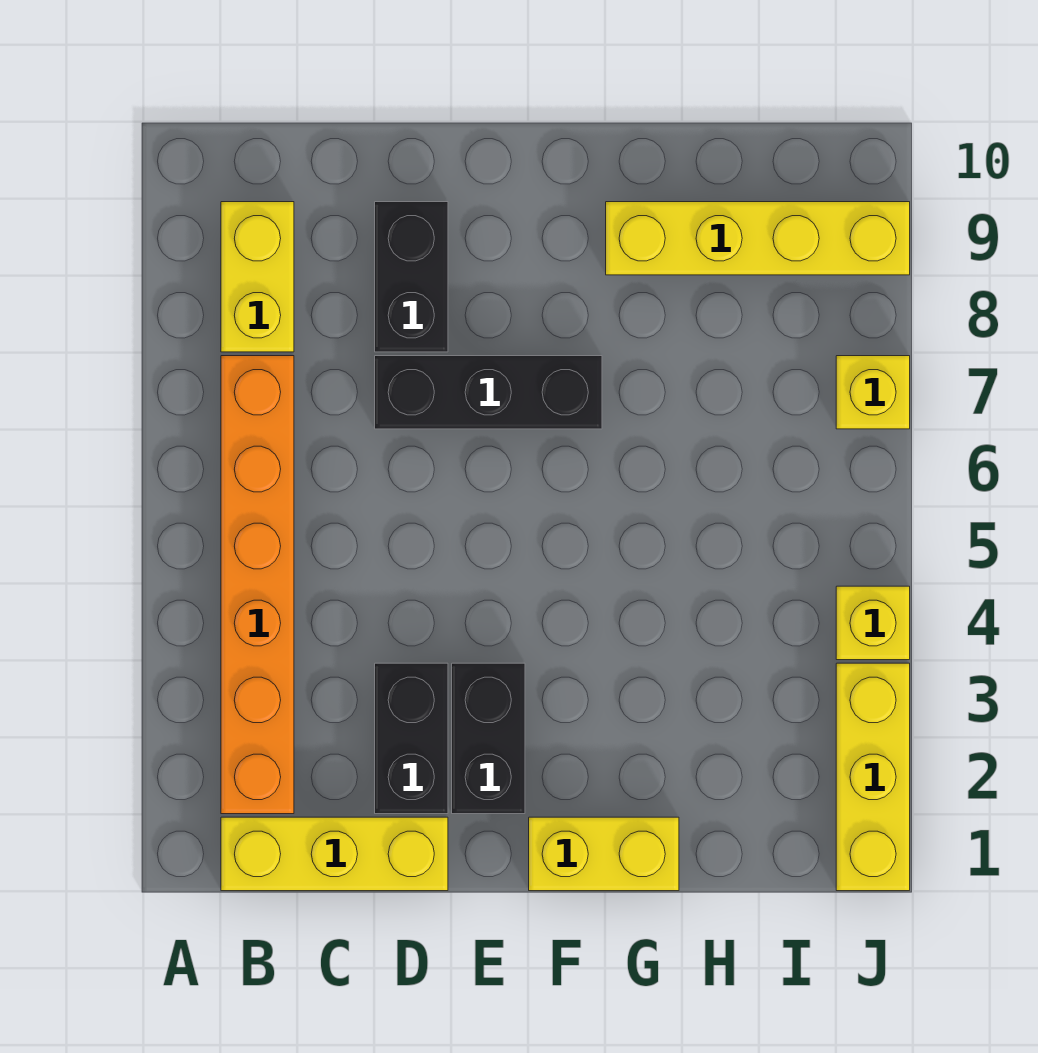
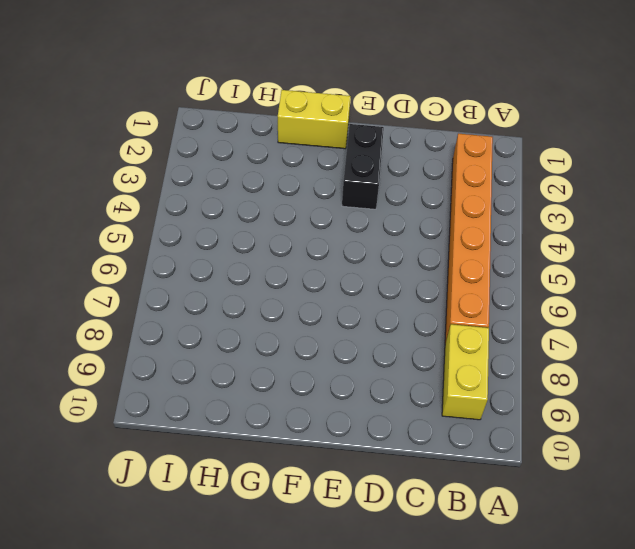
none -> yellow 1x3 brick [221,817,448,891]
none -> black 1x2 brick [375,663,448,814]
none -> black 1x3 brick [375,356,602,429]

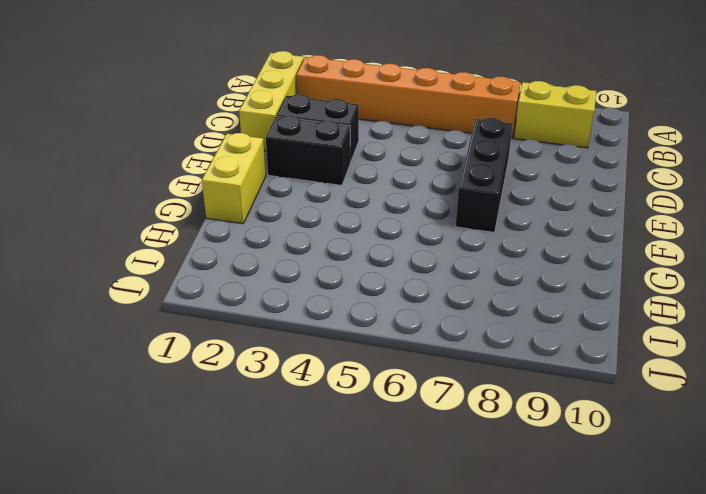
none -> black 1x2 brick [375,202,448,352]
none -> yellow 1x4 brick [606,202,910,275]
none -> yellow 1x3 brick [836,663,910,891]

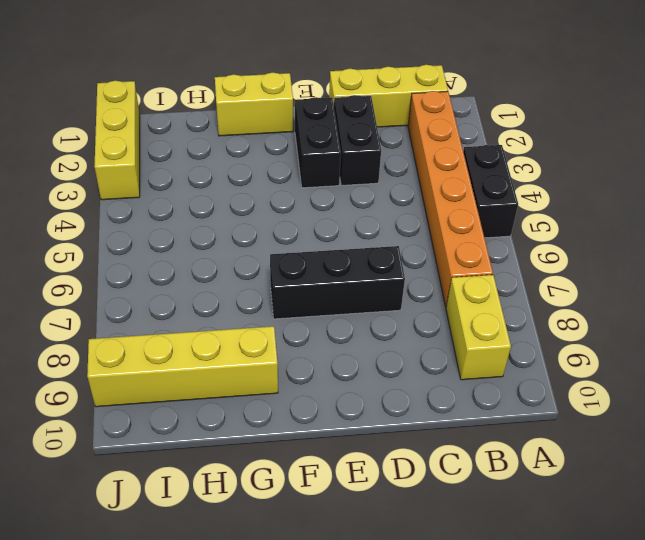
black 1x2 brick [463,145,518,238] -> black 1x2 brick moved to [375,202,448,352]
none -> yellow 1x1 brick [836,586,910,660]
none -> yellow 1x1 brick [836,356,910,429]

